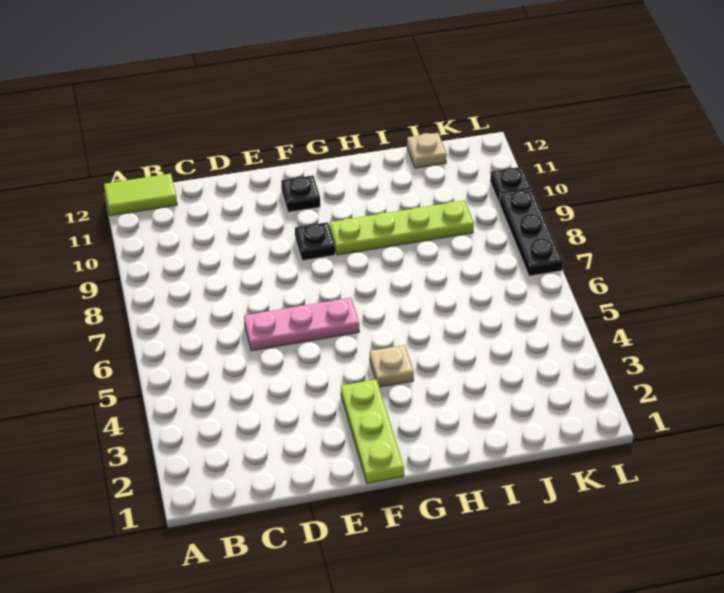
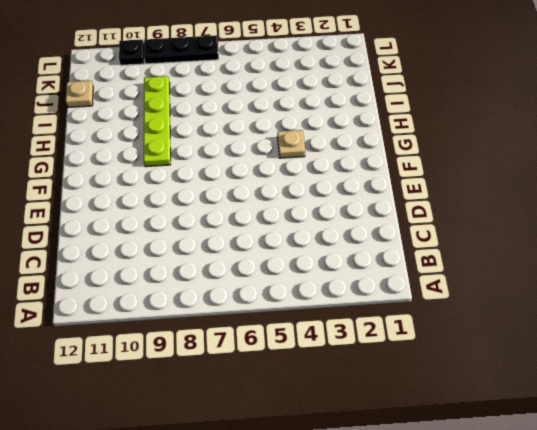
none -> lime 1x2 tile [104,174,177,216]
none -> pink 1x3 plate [244,298,359,351]

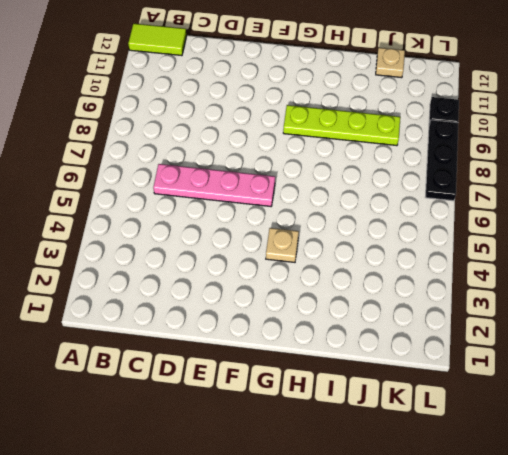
pink 1x4 plate [153,164,275,206] -> pink 1x3 plate [244,298,359,351]
none -> lime 1x3 plate [341,379,404,483]
none -> black 1x1 plate [295,222,335,261]

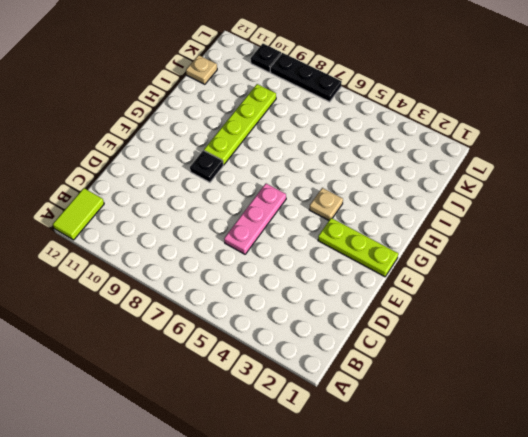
none -> black 1x1 plate [281,175,320,212]

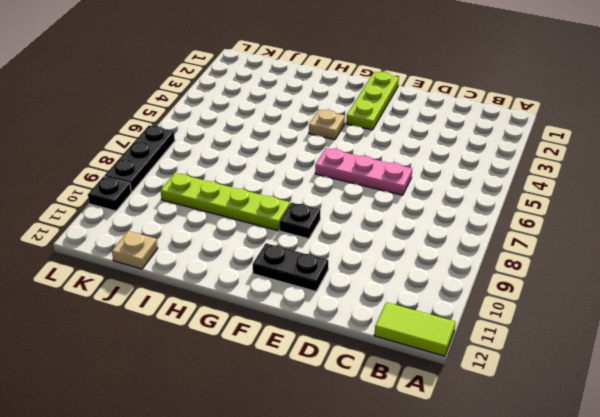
black 1x2 plate [253,243,328,291] -> black 1x1 plate [281,175,320,212]

